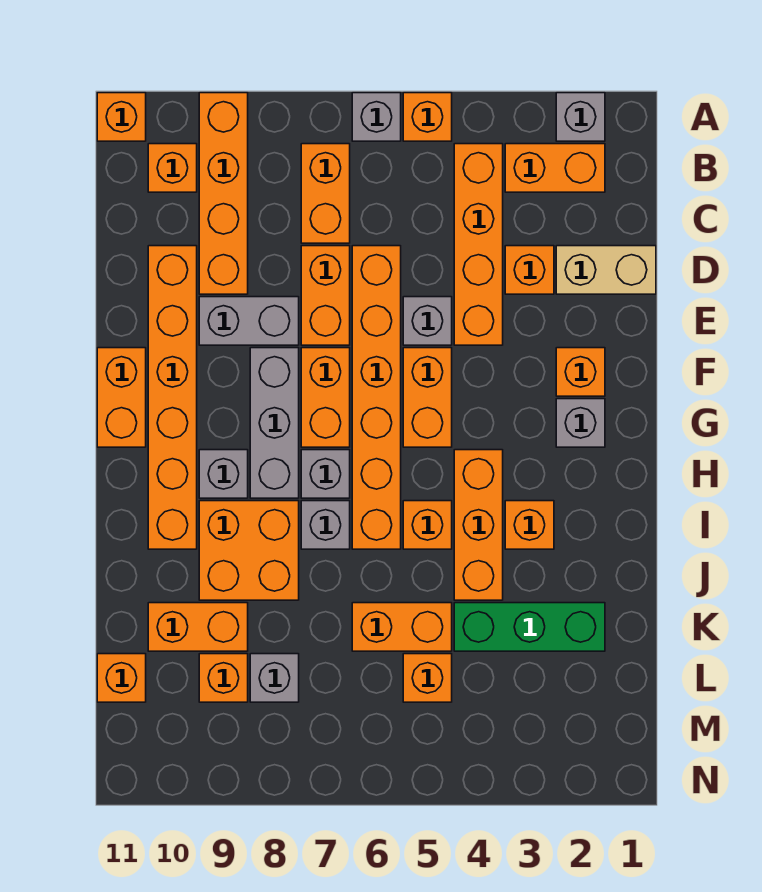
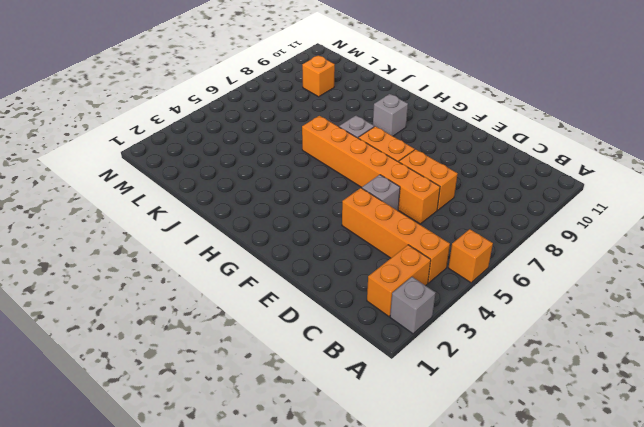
none -> grey 1x1 brick [352,93,401,141]
none -> orange 1x4 brick [199,93,248,294]
none -> orange 1x1 brick [97,93,146,141]
none -> orange 1x2 brick [301,144,350,243]

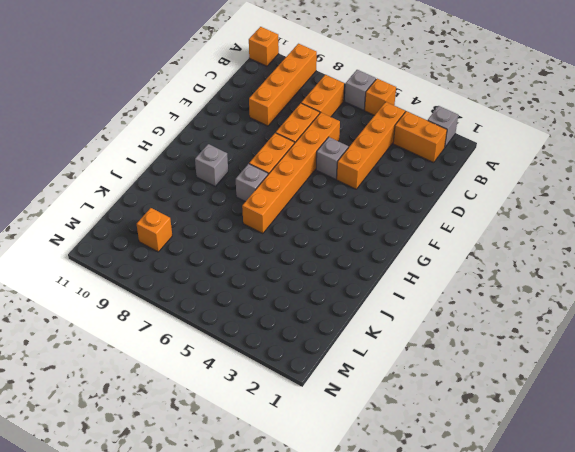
none -> orange 1x1 brick [148,144,197,192]
none -> tan 1x2 brick [556,246,656,294]
none -> orange 1x1 brick [505,246,554,294]
none -> orange 1x6 brick [148,246,197,549]

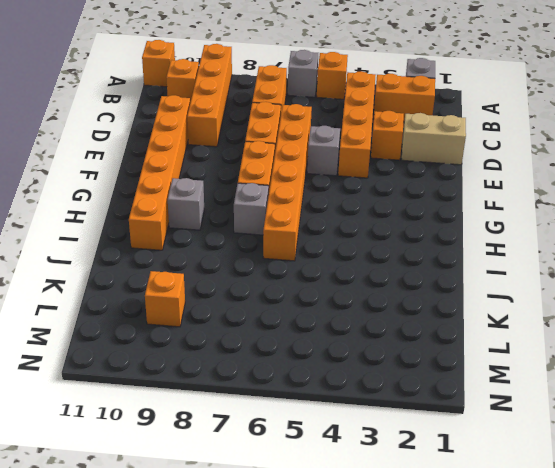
none -> grey 1x2 brick [199,297,299,345]
none -> orange 1x1 brick [556,348,605,396]
none -> orange 1x2 brick [403,348,452,447]
none -> grey 1x3 brick [250,348,299,498]

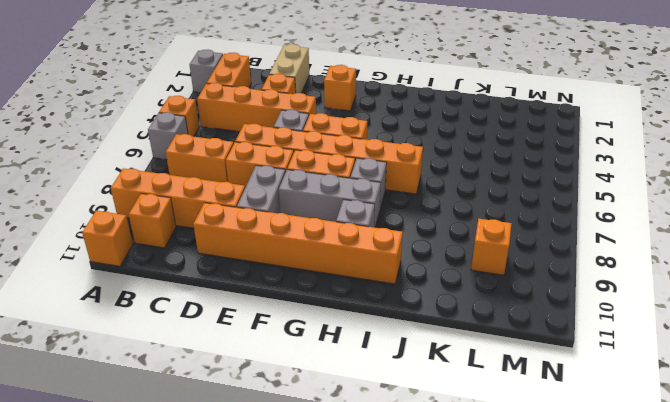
none -> orange 1x2 brick [97,348,146,447]
none -> grey 1x1 brick [556,399,605,447]
none -> orange 1x3 brick [454,450,503,600]
none -> orange 1x1 brick [505,501,554,549]

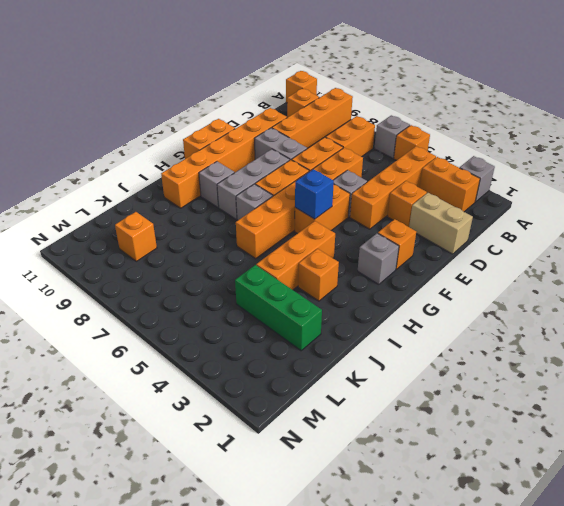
blue 1x1 brick [295,169,334,219] -> none
none -> orange 1x1 brick [403,501,452,549]
none -> grey 1x1 brick [301,501,350,549]
none -> orange 2x2 brick [199,501,299,600]
none -> orange 1x2 brick [352,603,452,651]

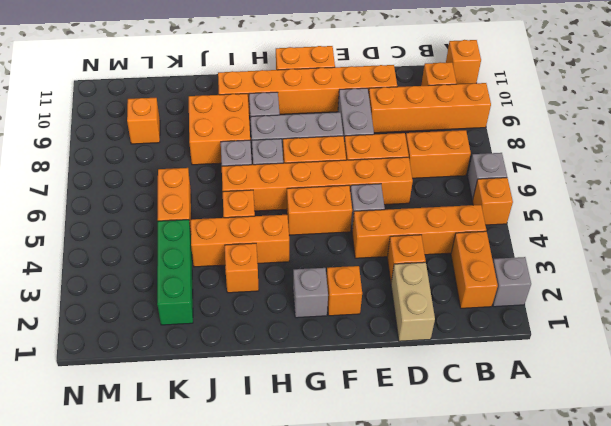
none -> orange 1x2 brick [148,603,248,651]
none -> orange 1x1 brick [403,654,452,702]
none -> grey 1x1 brick [250,654,299,702]
none -> orange 1x1 brick [97,654,146,702]

